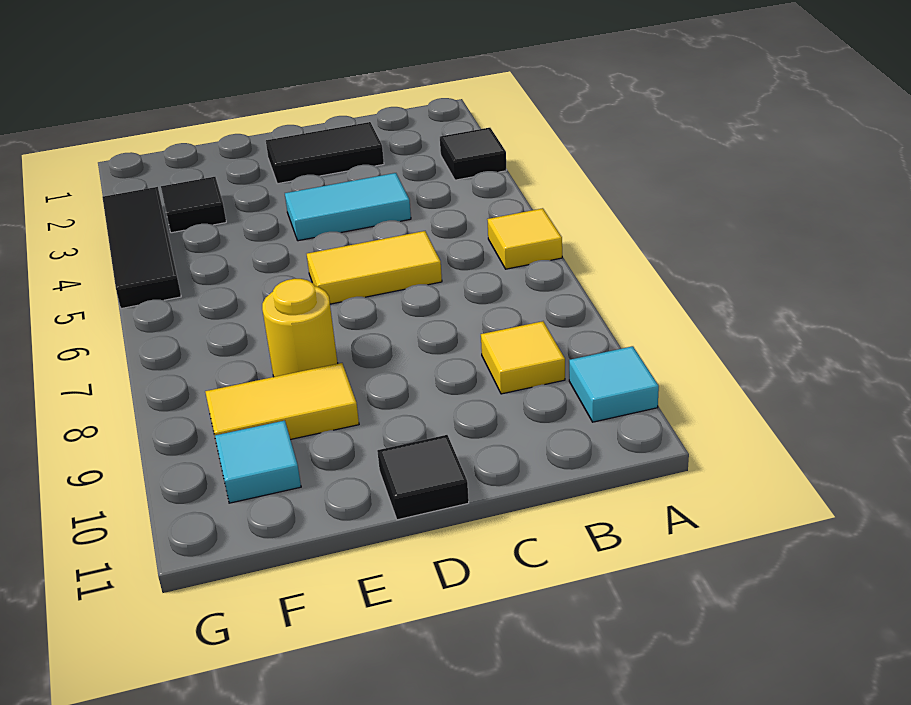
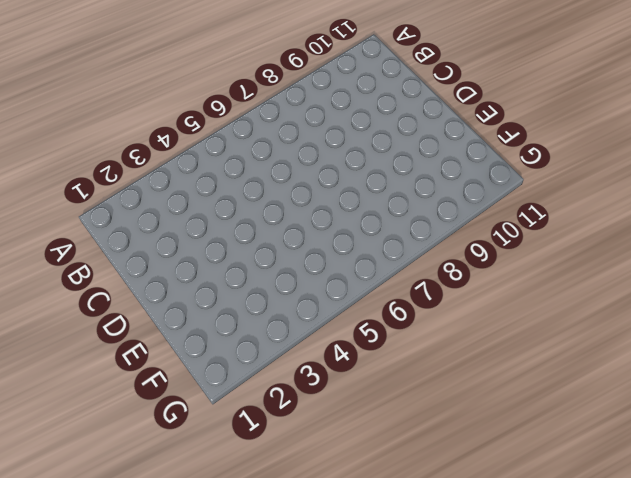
none -> black 1x1 tile [440,128,507,180]
none -> yellow 1x1 tile [487,208,562,269]
none -> cyan 1x1 tile [569,346,659,422]

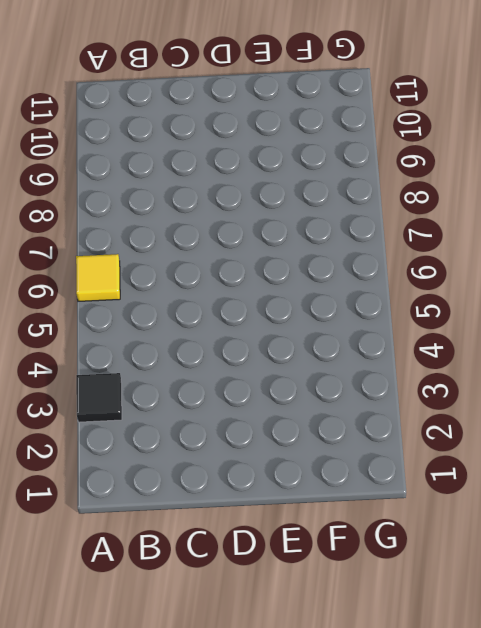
none -> cyan 1x1 tile [569,346,659,422]
none -> yellow 1x1 tile [481,321,565,394]
none -> black 1x2 tile [266,122,384,184]

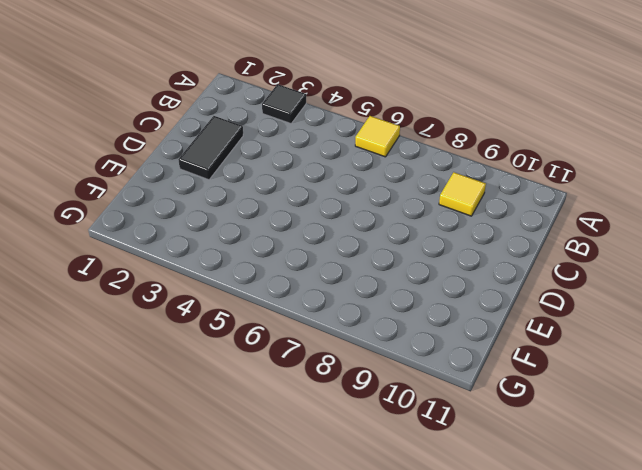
none -> cyan 1x1 tile [569,346,659,422]
none -> cyan 1x2 tile [285,173,411,241]
none -> yellow 1x2 tile [307,231,442,304]

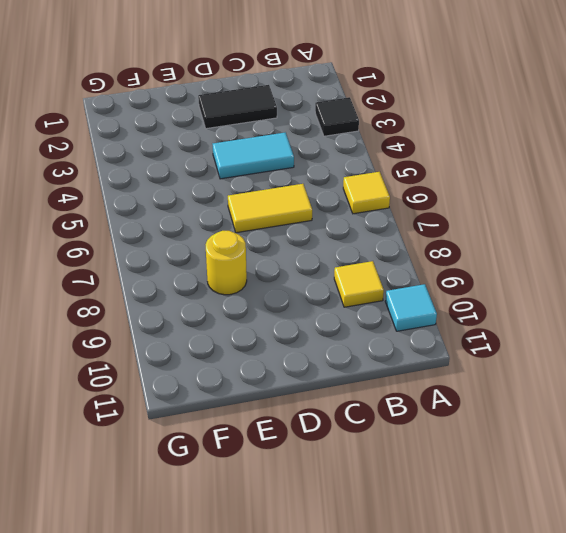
none -> black 1x1 tile [377,435,469,520]
none -> yellow 1x2 tile [205,363,359,439]
none -> black 1x1 tile [161,177,226,233]

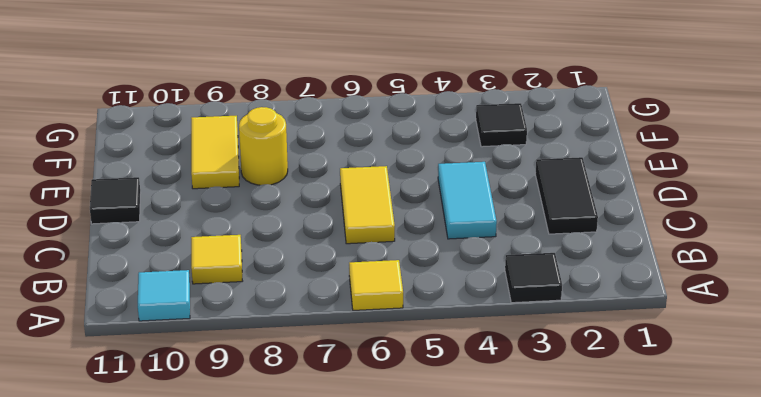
none -> cyan 1x1 tile [215,421,301,503]
none -> black 1x3 tile [102,187,181,309]

